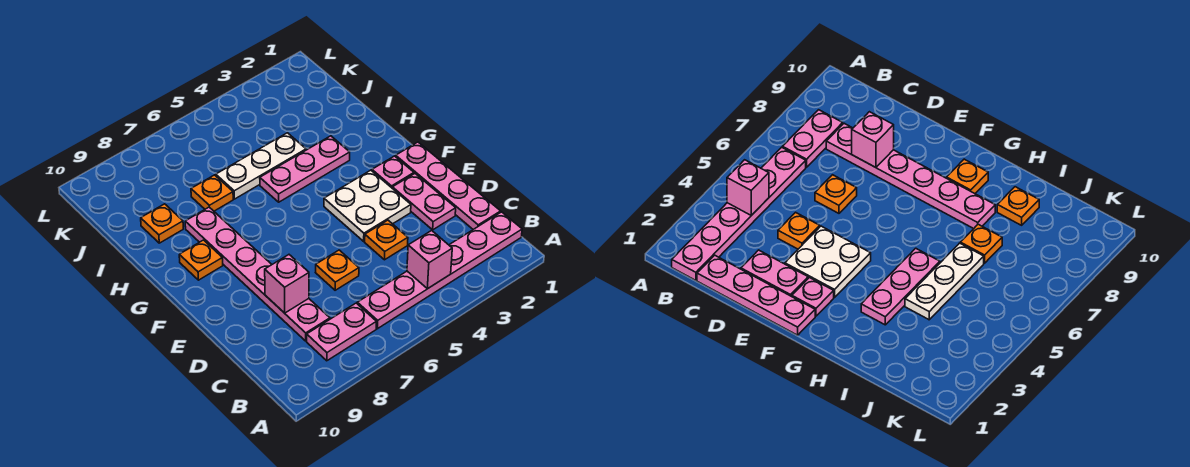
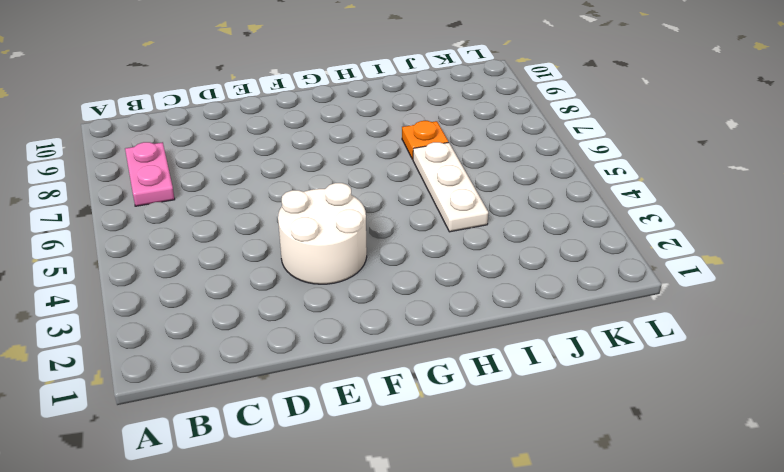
white 2x2 round brick [278,183,367,284] -> white 2x2 plate [324,170,411,241]
none -> pink 1x6 plate [357,212,522,329]
none -> pink 1x4 plate [396,142,501,229]
none -> pink 1x6 plate [185,207,330,341]

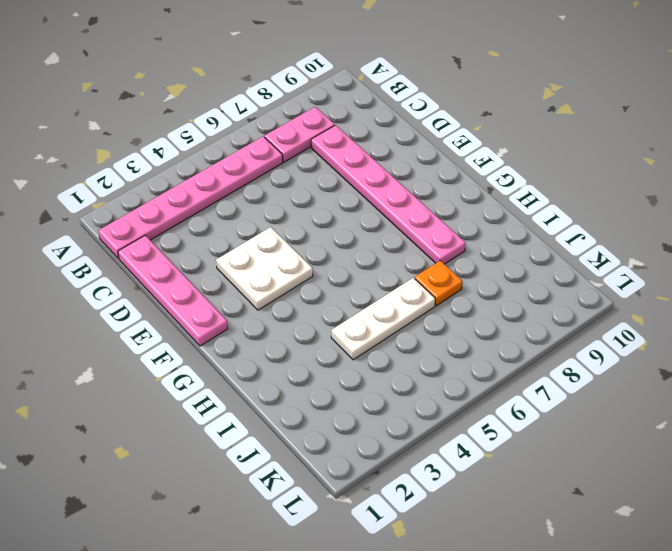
none -> pink 1x2 plate [392,174,456,230]
none -> orange 1x1 plate [365,220,408,260]
none -> orange 1x1 plate [316,250,359,290]

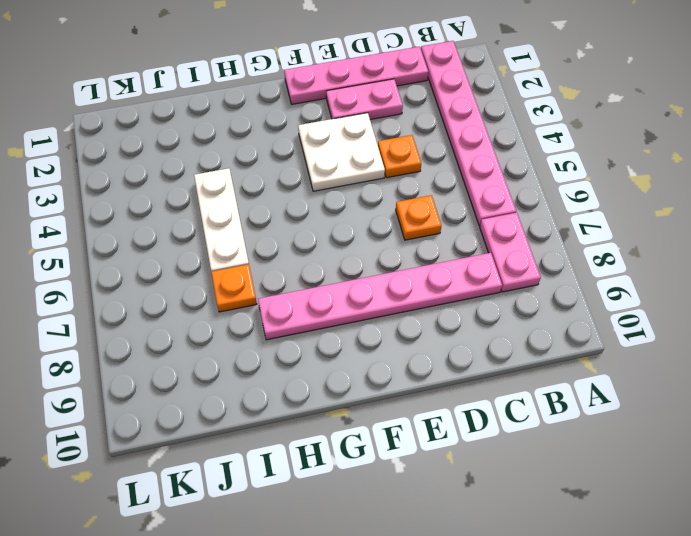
none -> pink 1x1 plate [372,156,414,188]
none -> orange 1x1 plate [179,240,223,280]
none -> pink 1x3 plate [260,136,350,202]

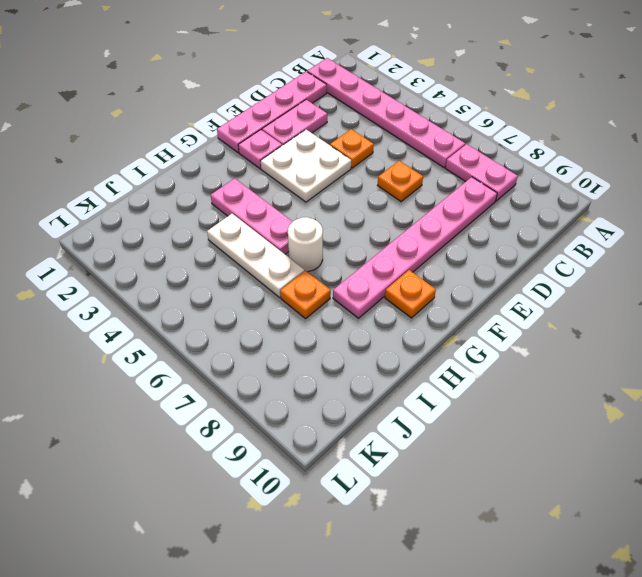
white 1x1 round brick [288,217,323,272] -> none
none -> orange 1x1 plate [141,204,183,243]
none -> pink 1x1 brick [407,230,452,289]
none -> pink 1x1 brick [265,255,309,313]

